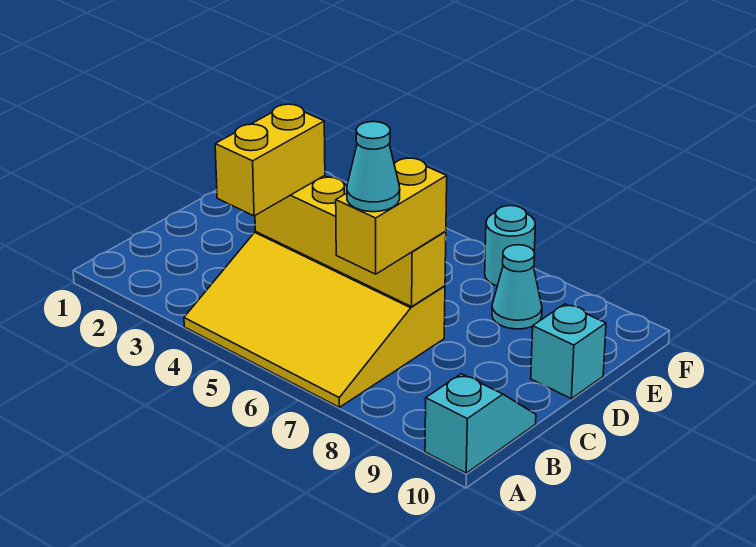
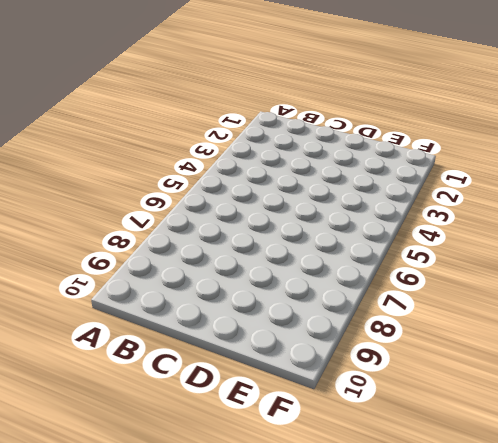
none -> yellow 3x4 slope [184,232,445,407]
none -> cyan 1x2 slope [425,374,536,473]

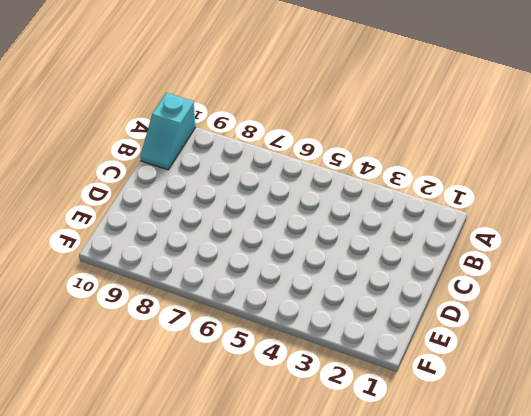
none -> yellow 3x4 slope [184,232,445,407]
none -> cyan 1x1 brick [531,304,606,399]

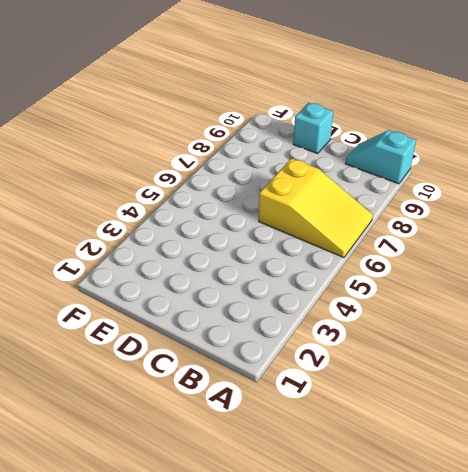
yellow 2x3 slope [259,158,373,258] -> yellow 3x4 slope [184,232,445,407]
none -> cyan 1x1 cone [492,245,542,329]
none -> cyan 1x1 round brick [485,206,535,286]

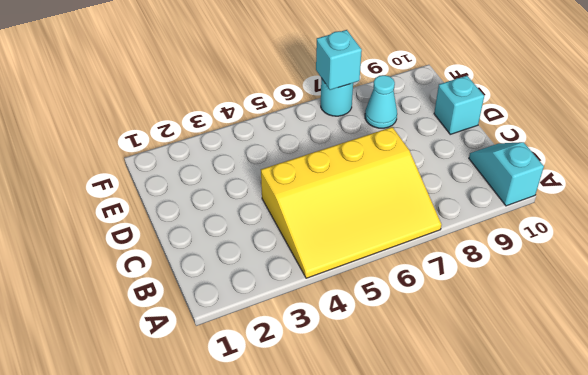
cyan 1x1 brick [316,30,362,90] -> none
none -> yellow 1x4 brick [255,176,446,307]
none -> yellow 1x2 brick [215,104,325,216]

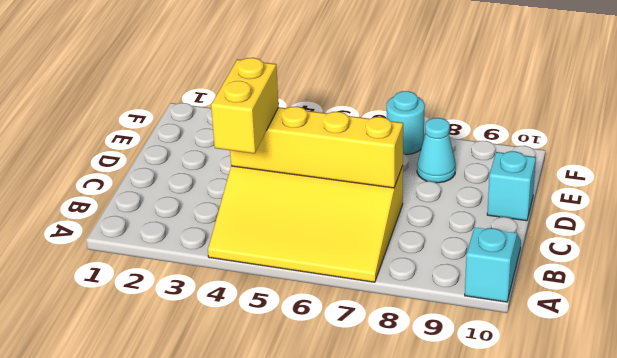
none -> yellow 1x2 brick [336,158,447,274]
none -> cyan 1x1 cone [347,122,400,212]

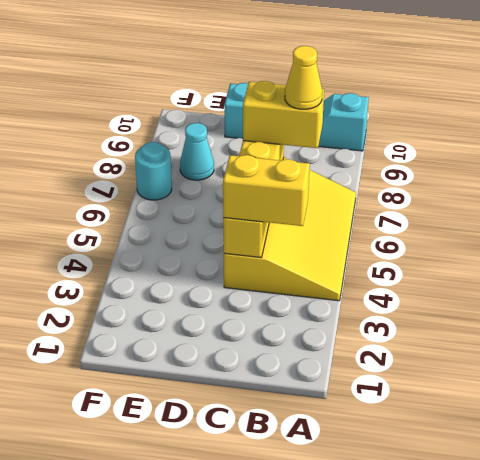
yellow 1x1 cone [285,46,322,109] -> cyan 1x1 cone [347,122,400,212]

